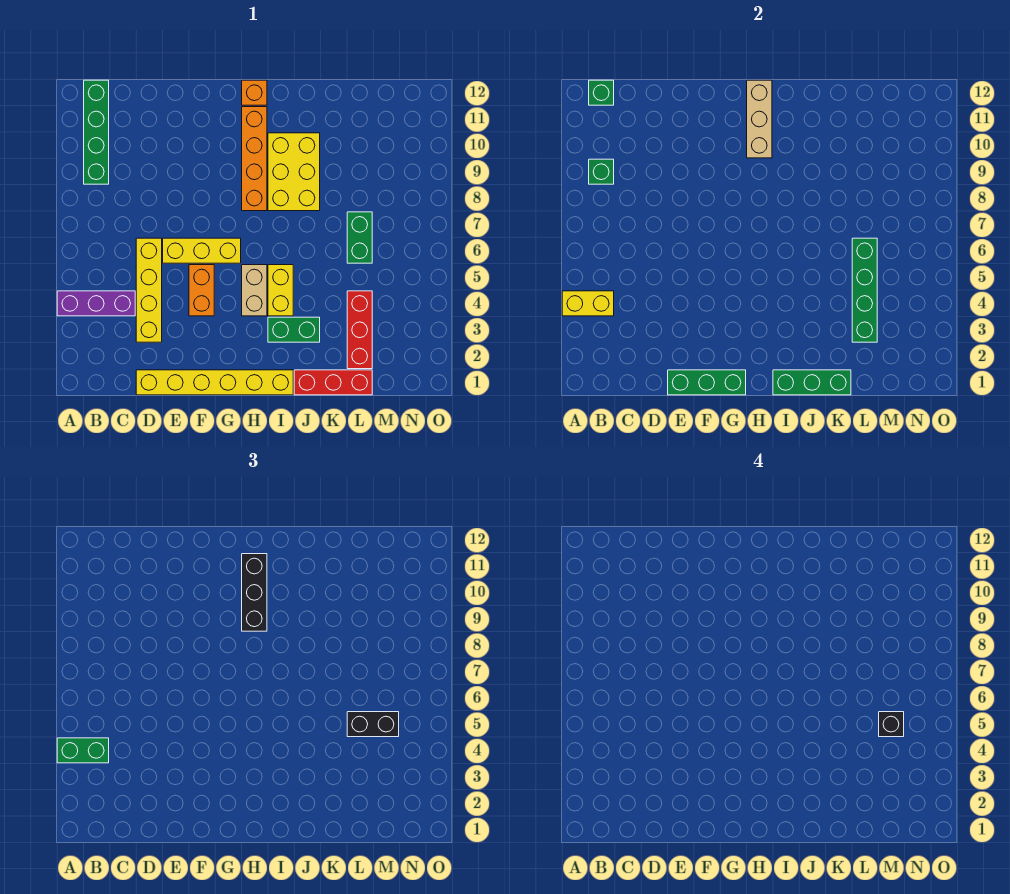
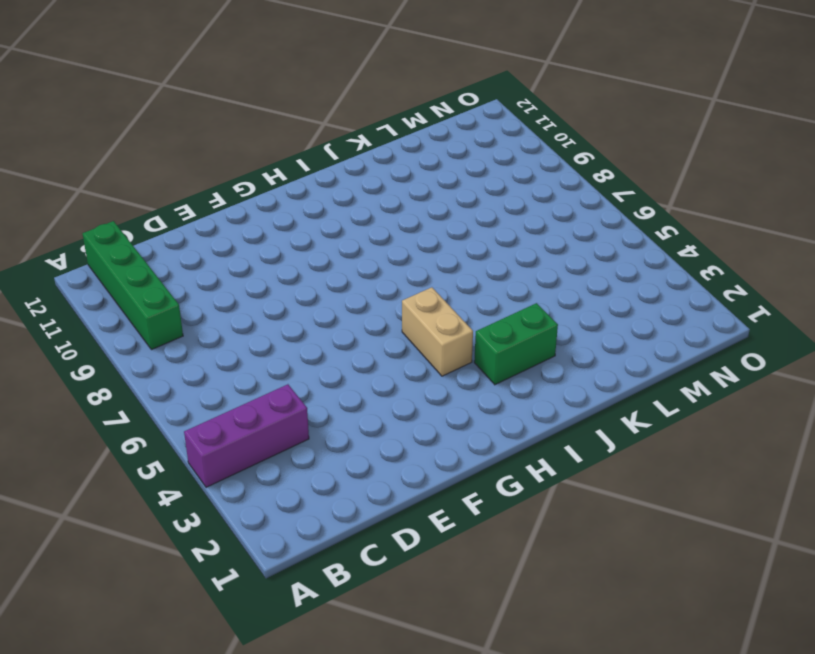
none -> yellow 1x6 brick [136,370,293,395]
none -> yellow 1x4 brick [136,238,162,342]
none -> yellow 1x3 brick [163,238,241,263]

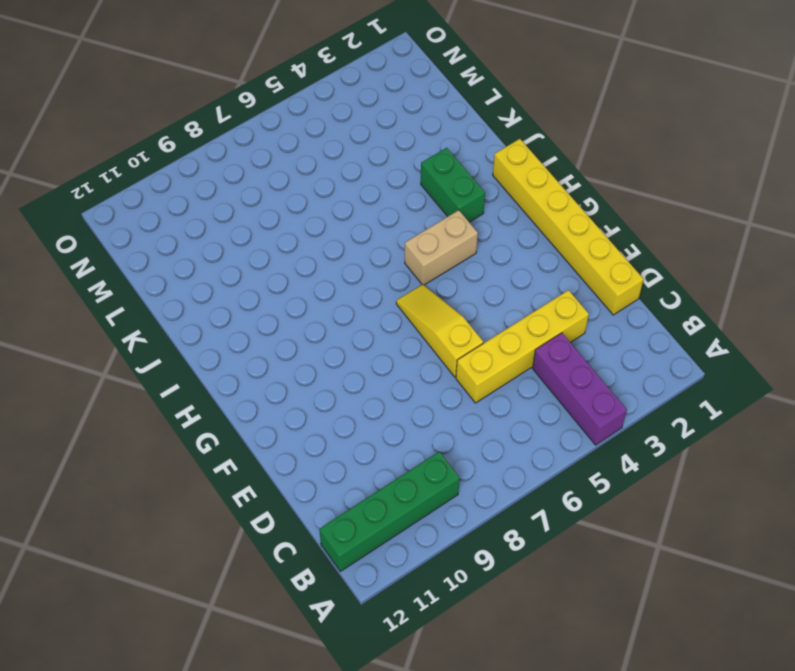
yellow 1x3 slope [396,284,483,377] -> yellow 1x3 brick [163,238,241,263]
none -> orange 1x2 brick [189,265,214,316]
none -> orange 1x4 brick [242,107,267,211]
none -> orange 1x1 brick [242,80,267,105]

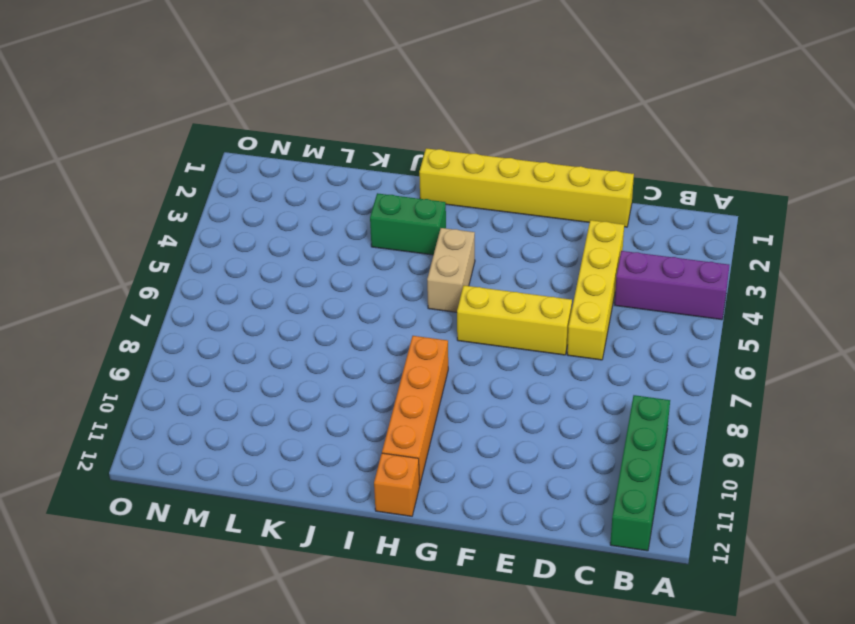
none -> orange 1x2 brick [189,265,214,316]
none -> yellow 1x2 brick [268,265,293,316]
none -> yellow 2x3 brick [268,133,320,211]

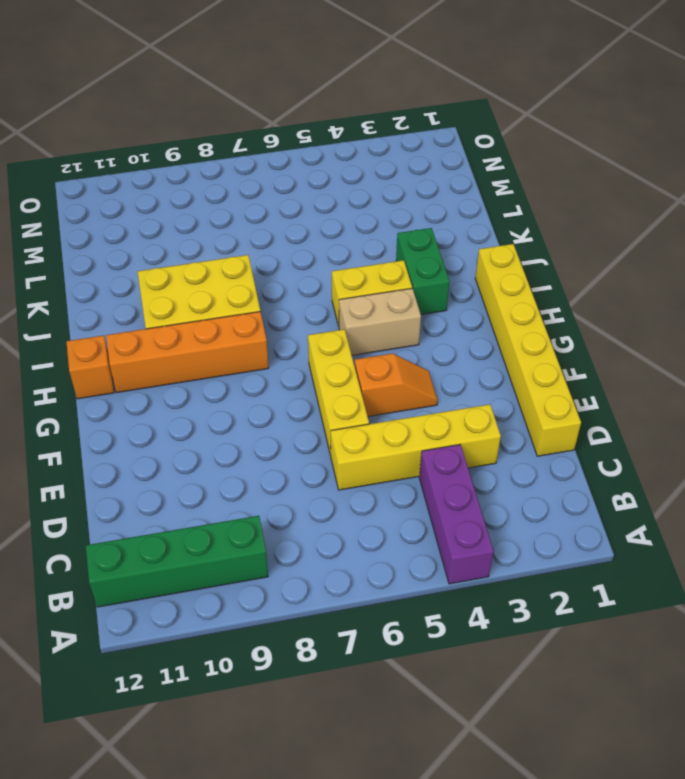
orange 1x2 slope [355,353,438,417] -> orange 1x2 brick [189,265,214,316]
none -> red 1x3 brick [294,370,372,395]
none -> red 1x3 brick [347,291,372,369]
none -> green 1x2 brick [347,212,372,263]

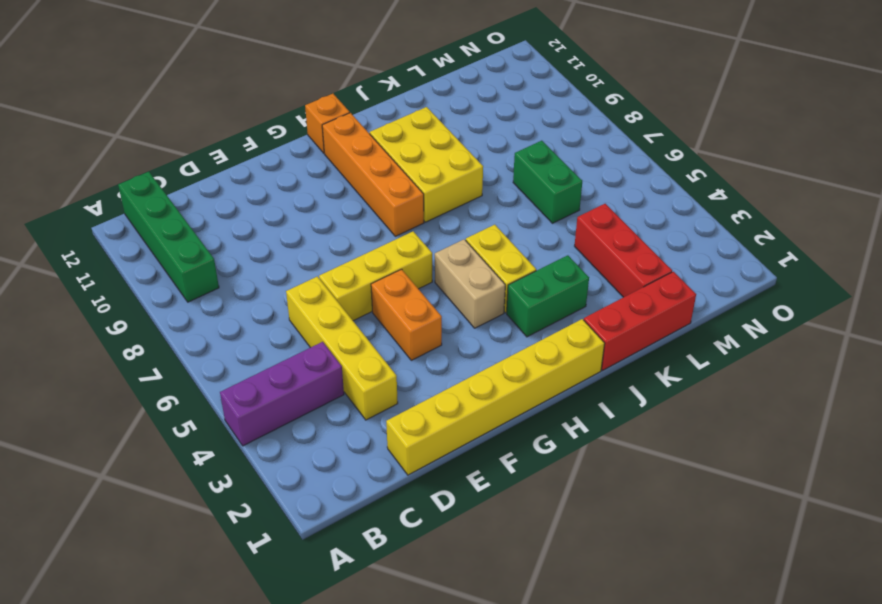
none -> yellow 1x2 brick [562,291,614,316]
none -> green 1x1 brick [589,159,614,184]
none -> green 1x1 brick [589,80,614,105]

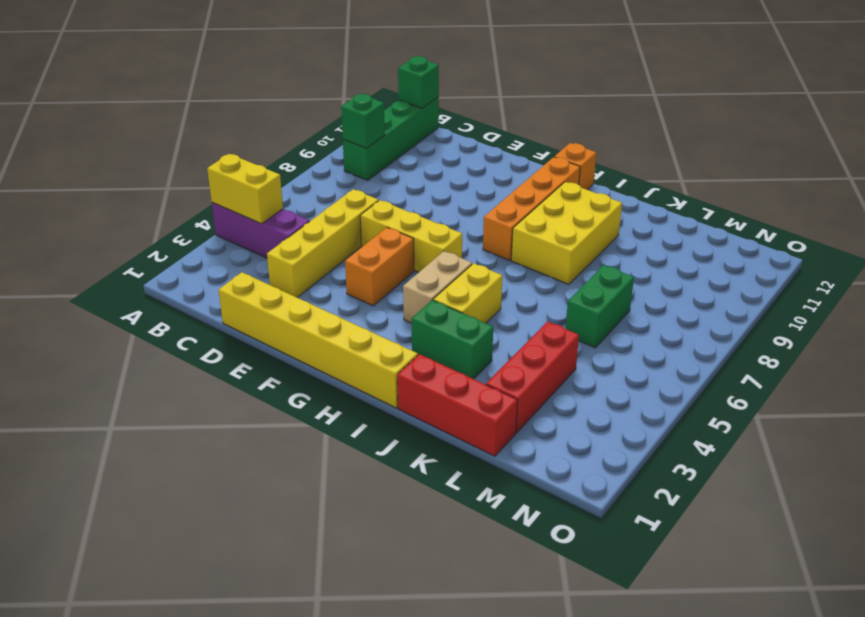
none -> green 1x3 brick [668,370,746,395]
none -> tan 1x3 brick [747,80,772,158]
none -> green 1x3 brick [773,370,851,395]

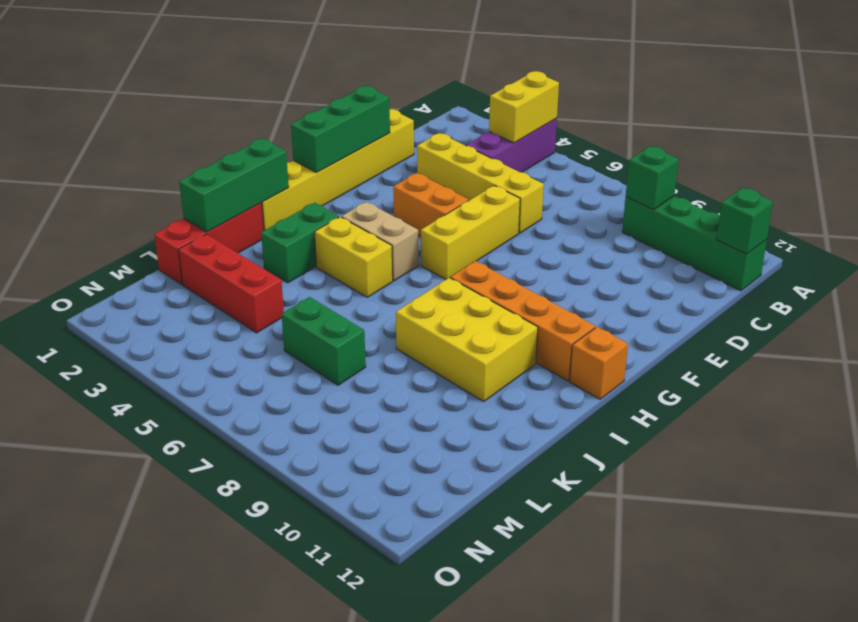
none -> tan 1x3 brick [747,80,772,158]
none -> green 1x4 brick [852,238,877,342]
none -> green 1x2 brick [57,738,109,763]

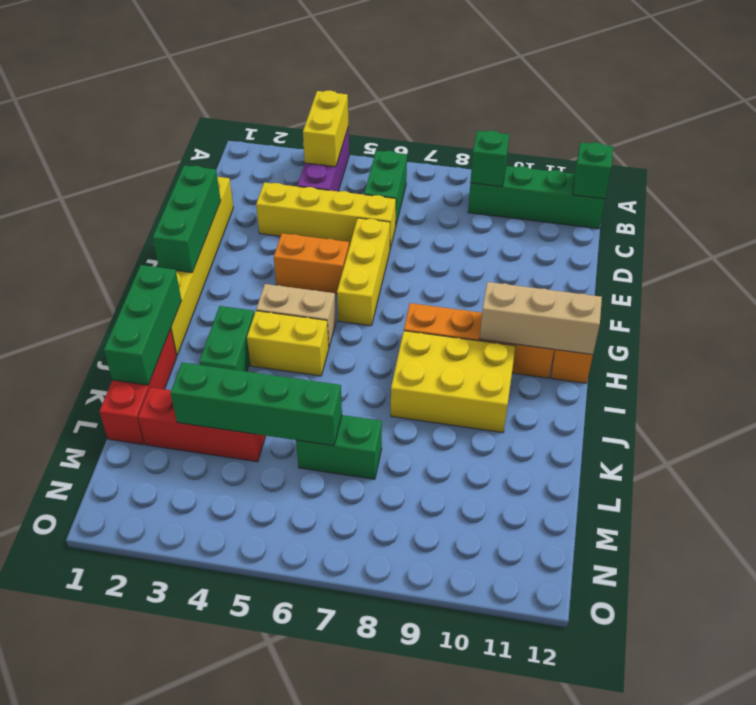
green 1x2 brick [364,151,407,224] -> green 1x2 brick moved to [57,738,109,763]
none -> black 1x3 brick [242,554,267,631]
none -> black 1x2 brick [347,712,399,737]
none -> black 1x1 brick [879,712,904,737]

